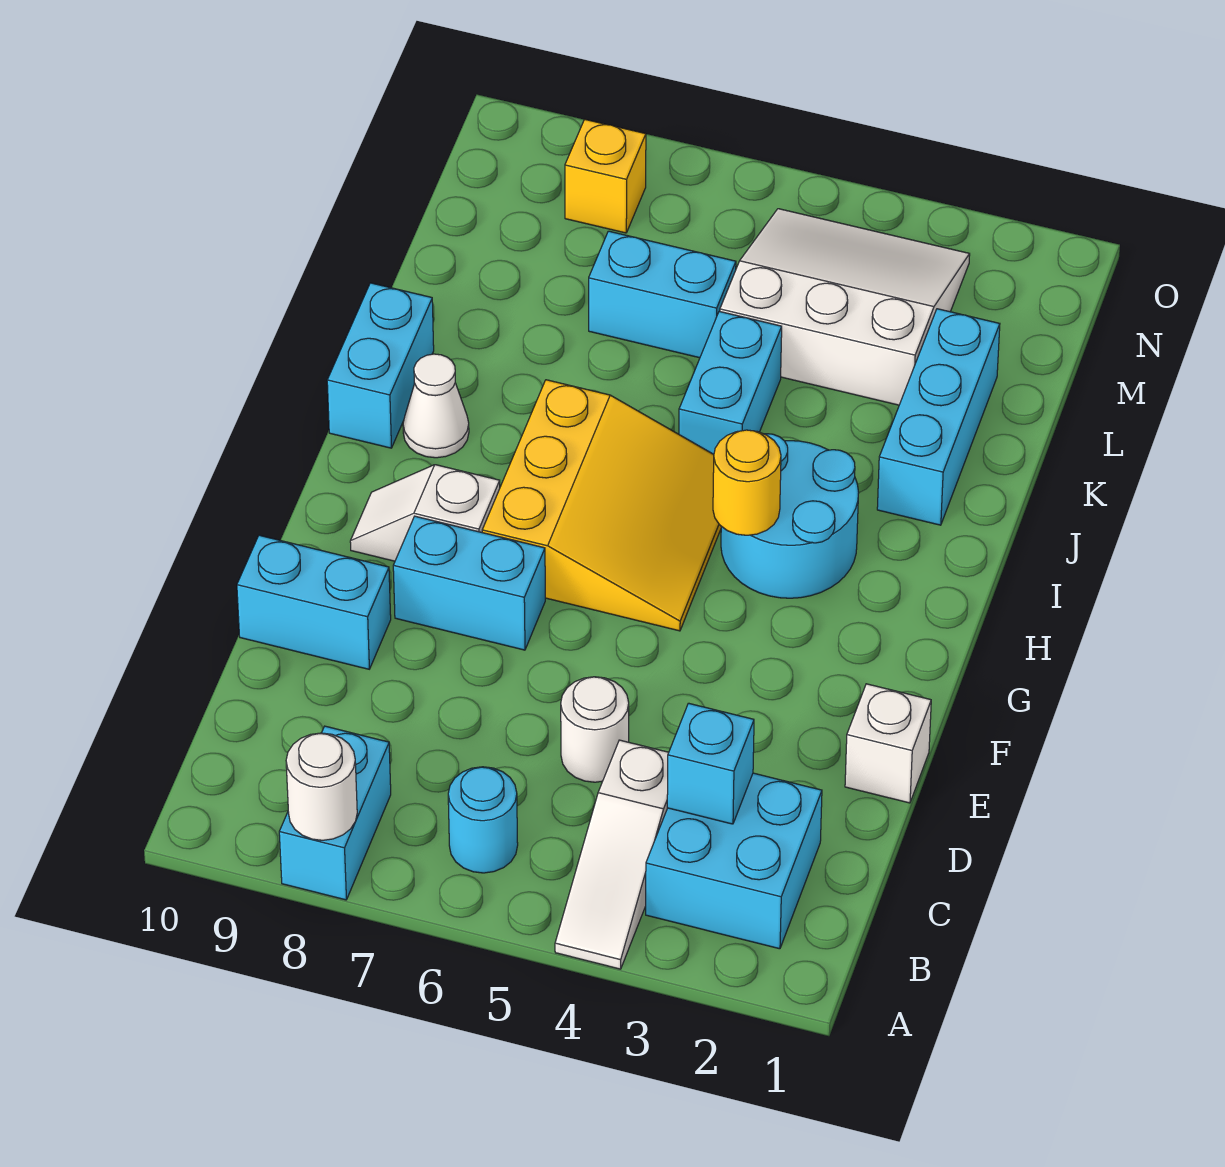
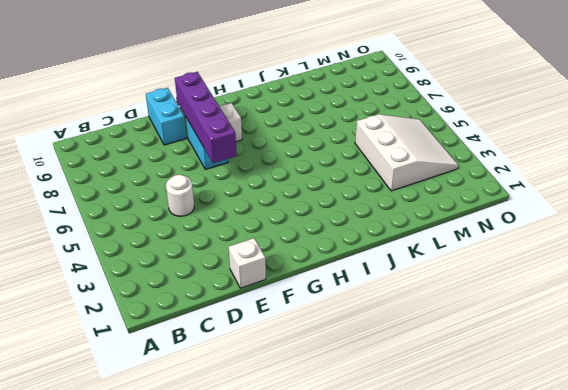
purple 1x4 brick [175,72,237,163] -> none
none -> white 1x3 slope [555,740,669,969]
none -> cyan 1x2 brick [279,726,391,900]
none -> cyan 2x2 brick [646,773,822,949]

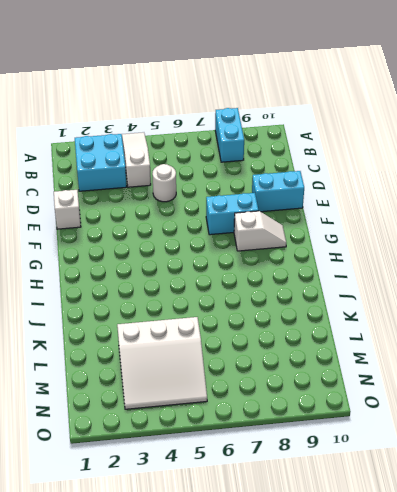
none -> cyan 1x1 round brick [448,767,518,873]
none -> yellow 3x3 slope [482,380,721,631]
none -> cyan 2x2 round brick [721,434,859,598]

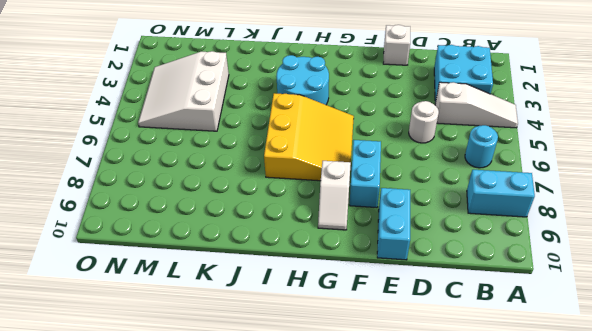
yellow 3x3 slope [264,93,354,181] -> yellow 3x3 slope turned to [482,380,721,631]
none -> white 1x1 cone [403,354,469,458]
none -> cyan 1x2 brick [327,283,434,448]
none -> cyan 1x3 brick [877,309,1000,525]

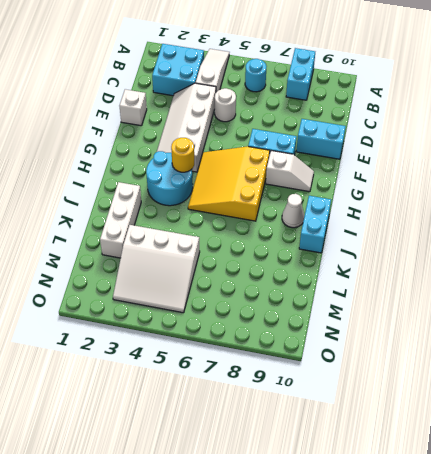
white 2x4 slope [157,83,216,172] -> none
white 1x3 brick [100,182,141,258] -> cyan 1x3 brick [877,309,1000,525]
none -> cyan 1x2 brick [679,311,782,454]
none -> cyan 1x2 brick [589,231,736,358]
none -> yellow 1x1 brick [565,119,646,233]

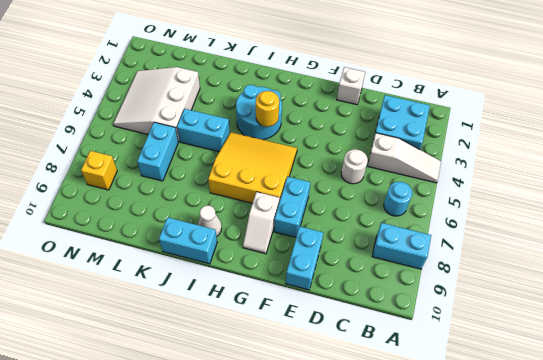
none -> cyan 1x3 brick [877,309,1000,525]
none -> white 1x1 round brick [286,733,357,840]
none -> cyan 1x1 brick [667,703,754,824]

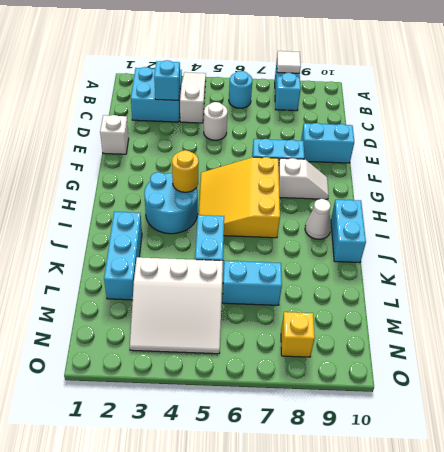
white 1x1 tile [277,51,301,73] -> white 1x1 round brick [286,733,357,840]

